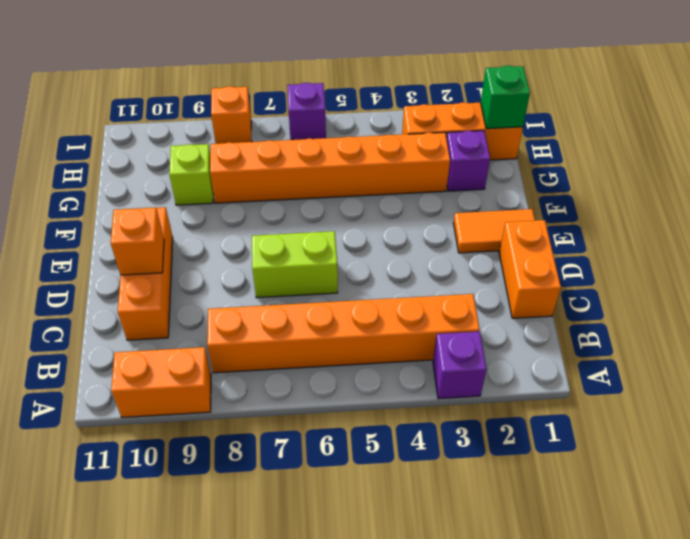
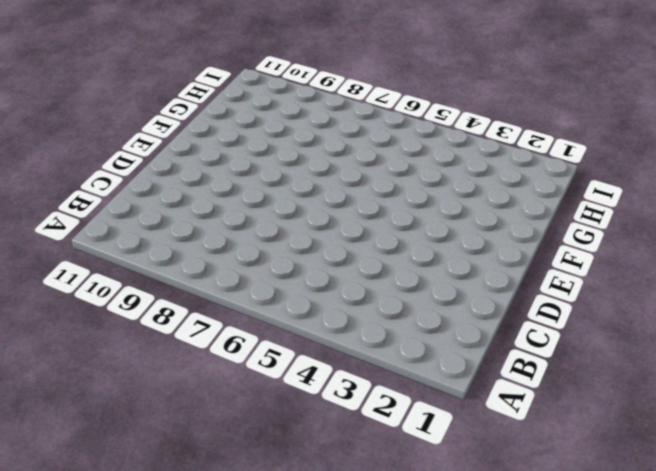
none -> purple 1x1 brick [433,331,486,399]
none -> orange 1x2 brick [111,347,211,417]
none -> orange 1x6 brick [207,294,480,373]

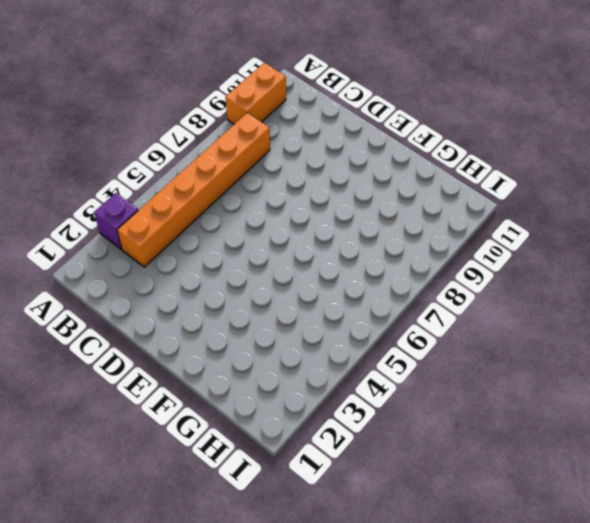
none -> orange 1x2 brick [499,220,561,318]
none -> orange 1x3 brick [118,207,173,340]
none -> lime 1x2 brick [252,231,338,298]

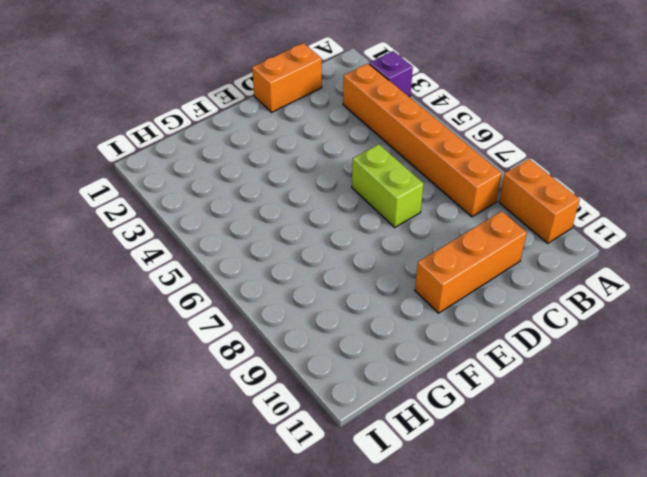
none -> orange 1x2 tile [454,209,535,253]
none -> purple 1x1 brick [447,131,490,191]
none -> orange 1x6 brick [210,132,450,203]

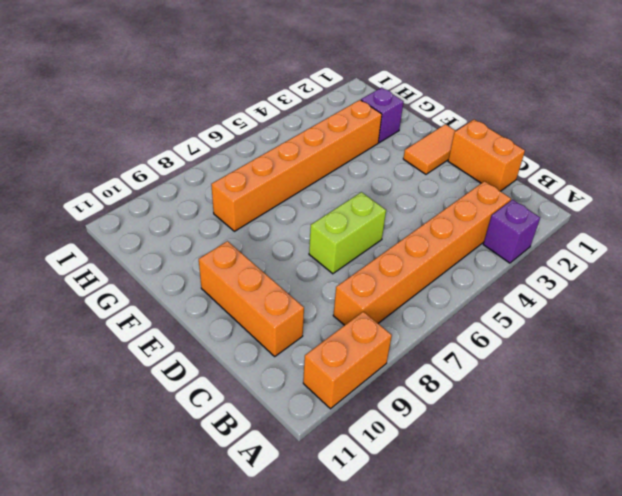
none -> lime 1x1 brick [169,144,214,205]
none -> orange 1x3 brick [402,102,523,160]
none -> purple 1x1 brick [287,83,326,140]

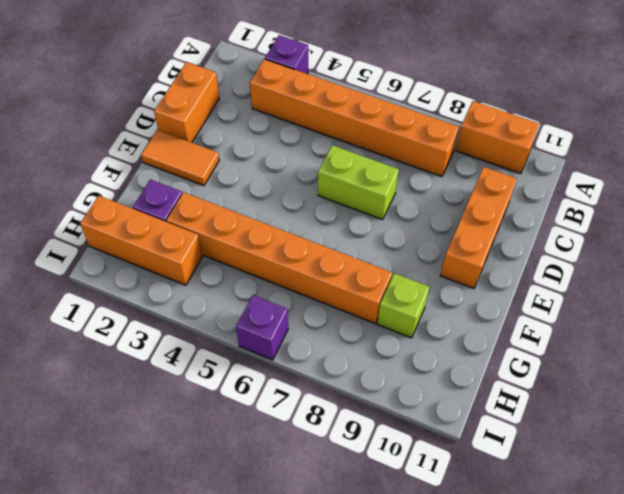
none -> orange 1x1 brick [211,86,252,144]
none -> orange 1x1 brick [111,208,164,275]
none -> green 1x1 brick [481,66,530,129]

